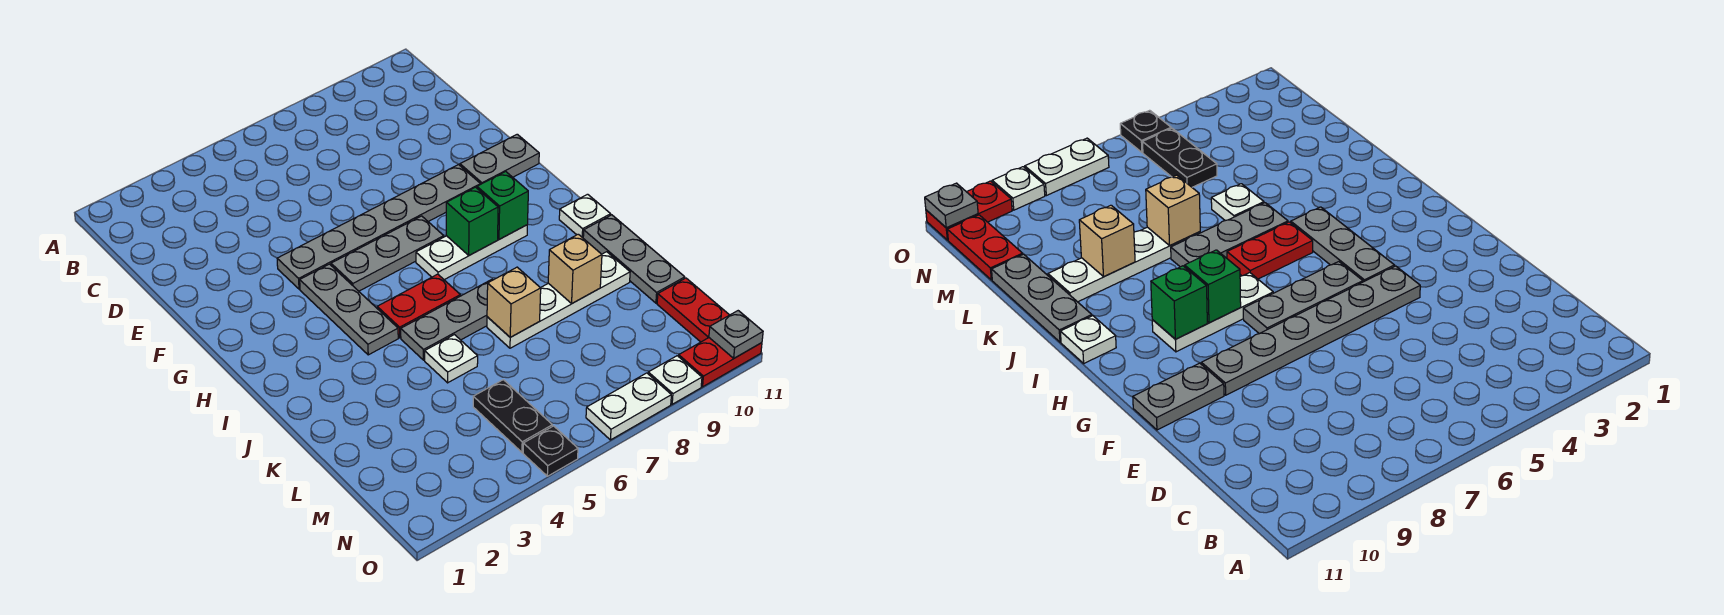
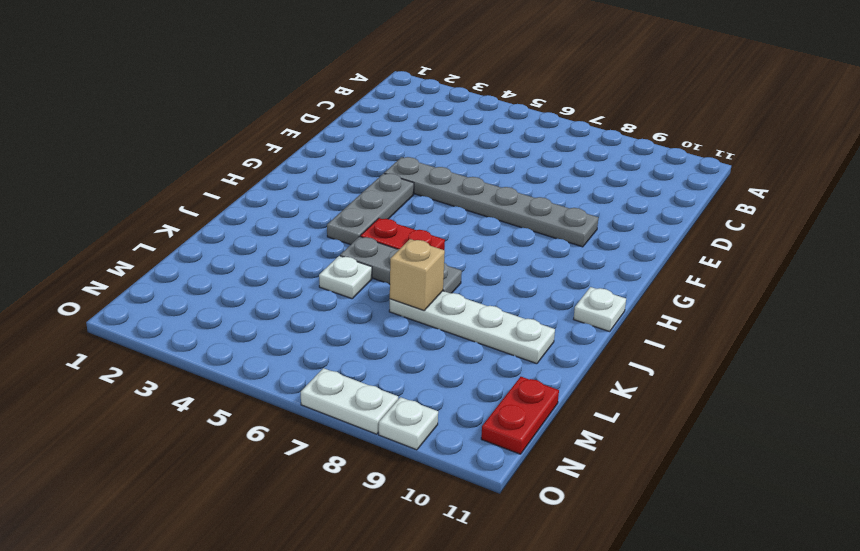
none -> grey 1x2 plate [460,134,539,184]
none -> grey 1x3 plate [331,216,444,291]
none -> white 1x3 plate [416,225,527,280]

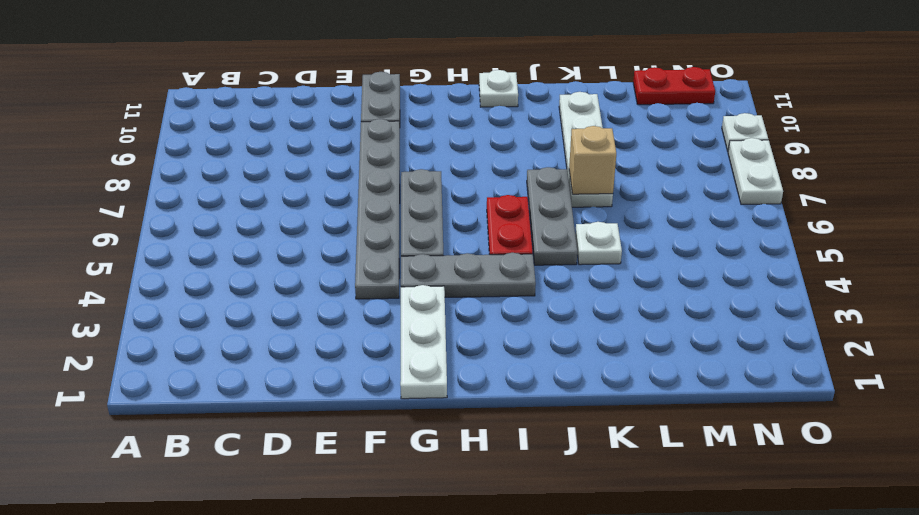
white 1x3 plate [400,285,447,399] -> white 1x3 plate moved to [416,225,527,280]
none -> grey 1x3 plate [583,215,685,303]
none -> black 1x2 plate [473,380,552,452]
none -> black 1x1 plate [523,426,578,476]

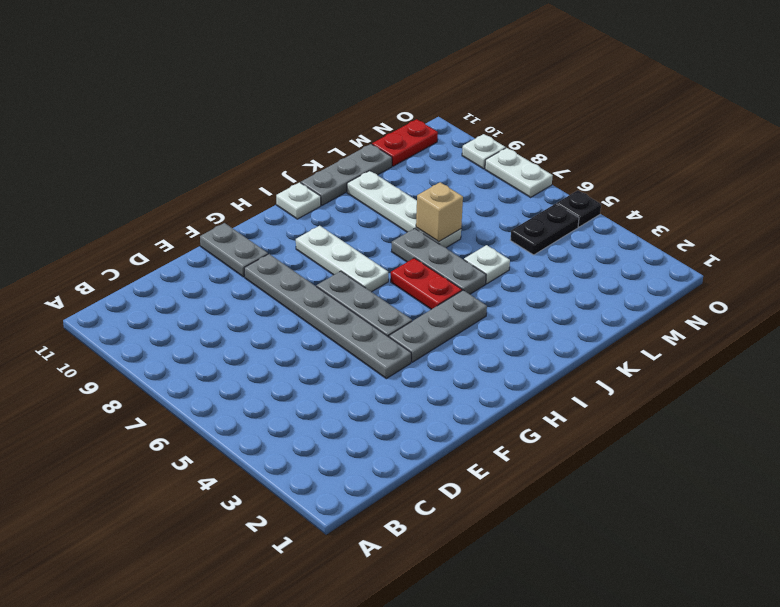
none -> red 1x2 plate [679,338,762,387]
none -> green 1x1 brick [446,187,498,255]
none -> green 1x1 brick [477,171,528,239]

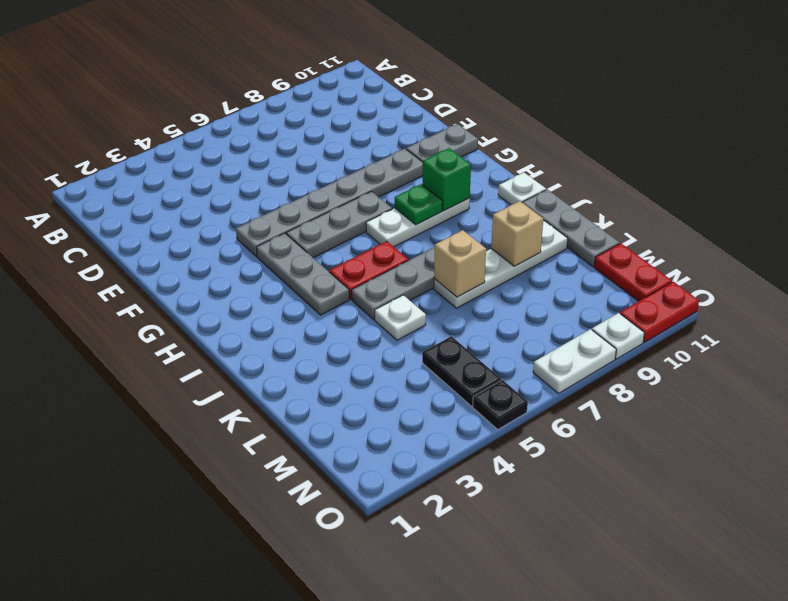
green 1x1 plate [395,184,443,225] -> green 1x1 brick [446,187,498,255]
none -> grey 1x1 plate [709,311,763,358]

